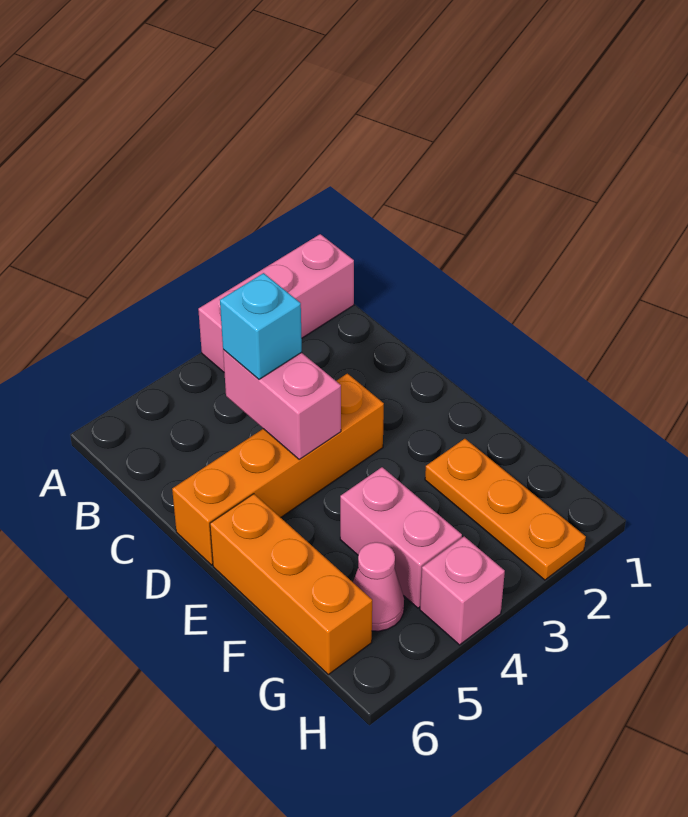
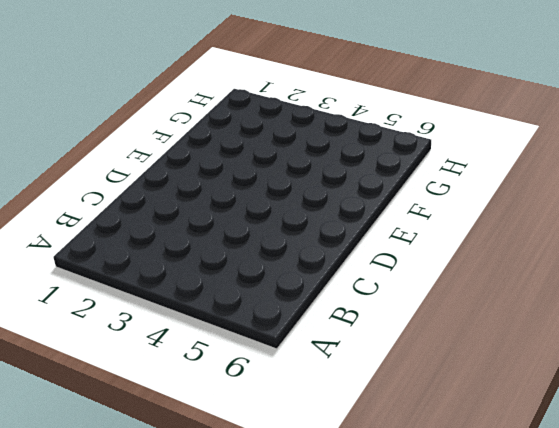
none -> pink 1x3 brick [198,234,354,372]
none -> orange 1x4 brick [172,374,384,565]

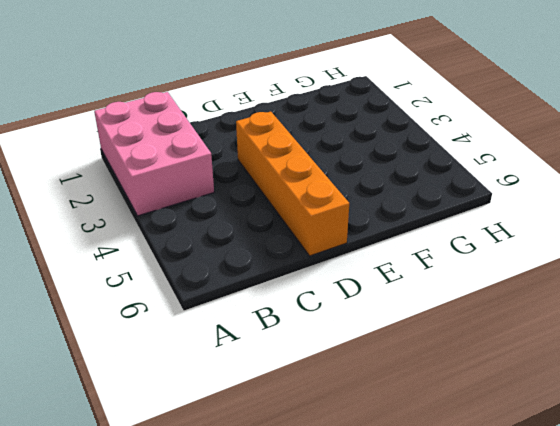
pink 2x3 brick [94,92,214,216] -> pink 1x3 brick [198,234,354,372]
none -> orange 1x3 brick [210,494,372,674]
none -> orange 1x3 plate [425,439,586,580]

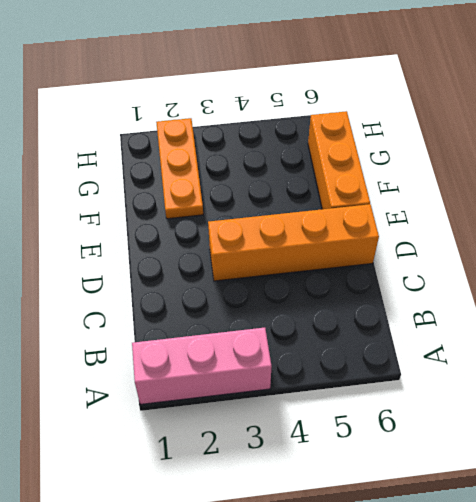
none -> pink 1x2 brick [340,467,462,608]
none -> pink 1x1 cone [353,542,404,631]

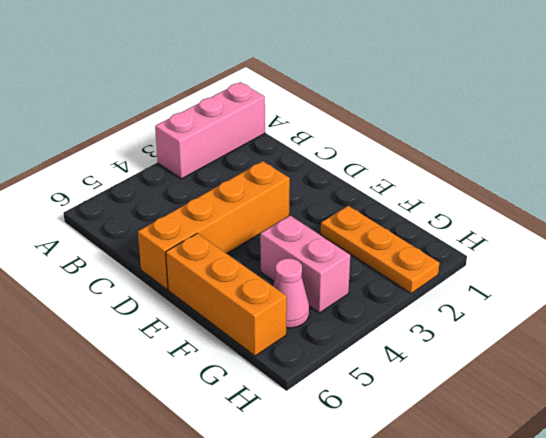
none -> pink 1x1 brick [420,536,505,645]
none -> pink 1x2 brick [223,349,341,460]

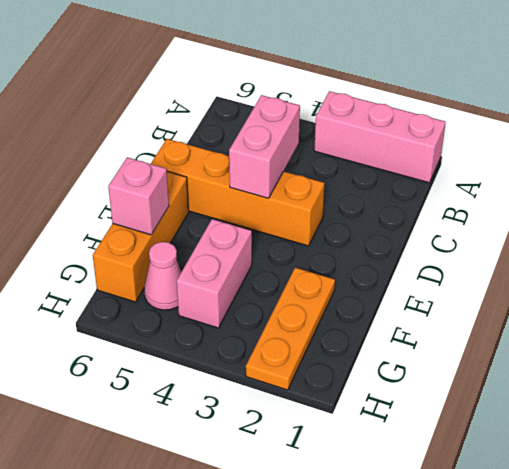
pink 1x1 brick [108,157,169,235] -> pink 1x1 brick moved to [420,536,505,645]
none -> cyan 1x1 brick [220,273,302,379]

